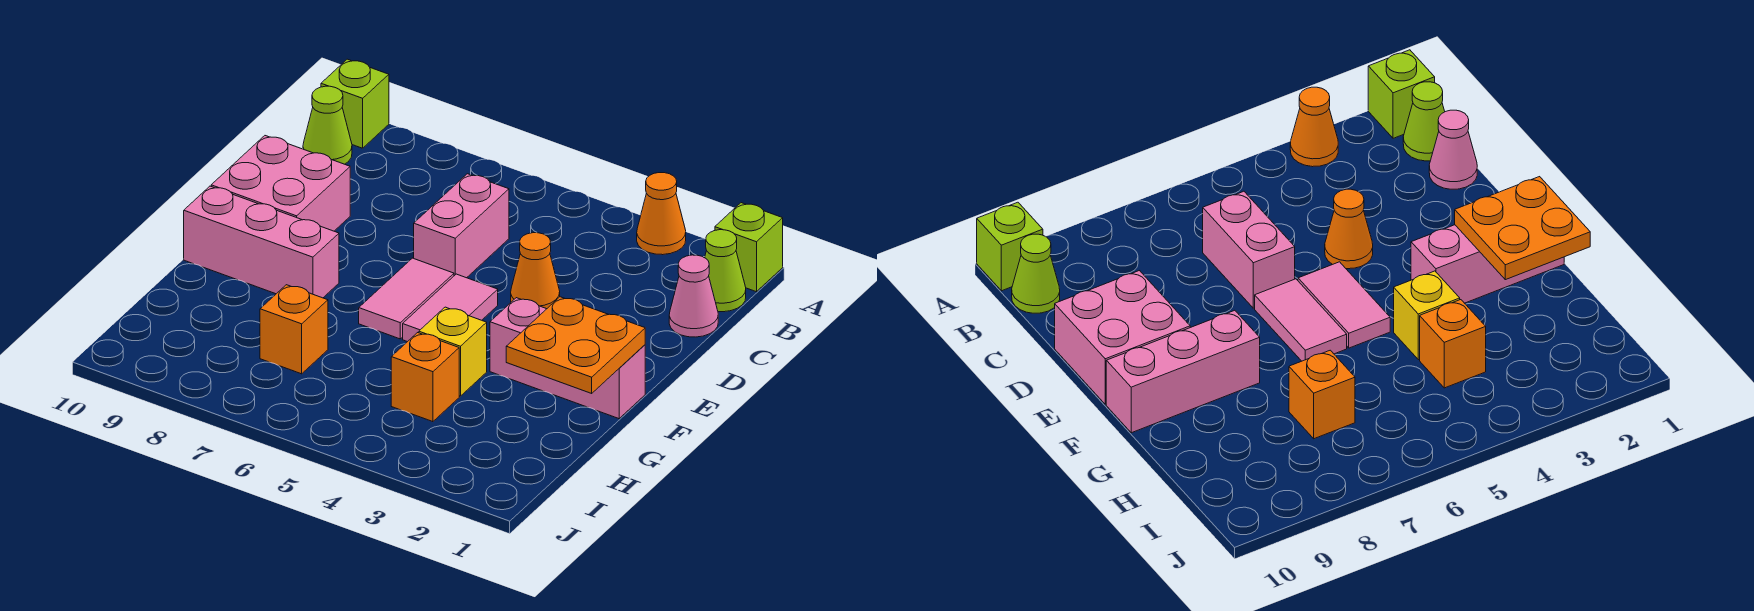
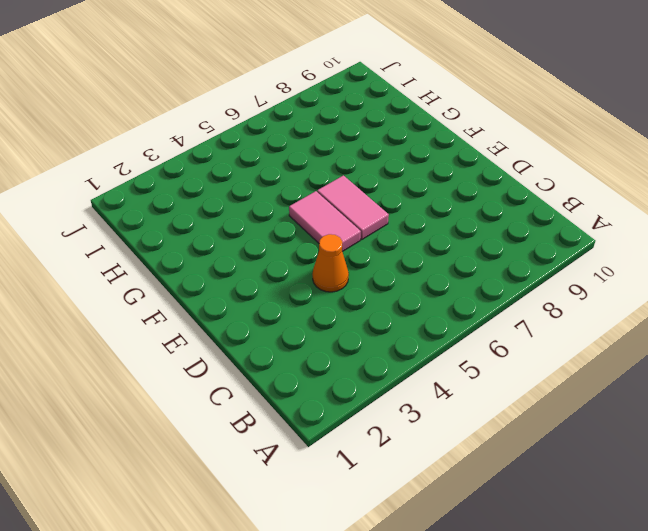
none -> lime 1x1 brick [715,203,783,292]
none -> orange 1x1 cone [637,173,686,255]
none -> lime 1x1 brick [321,59,389,148]

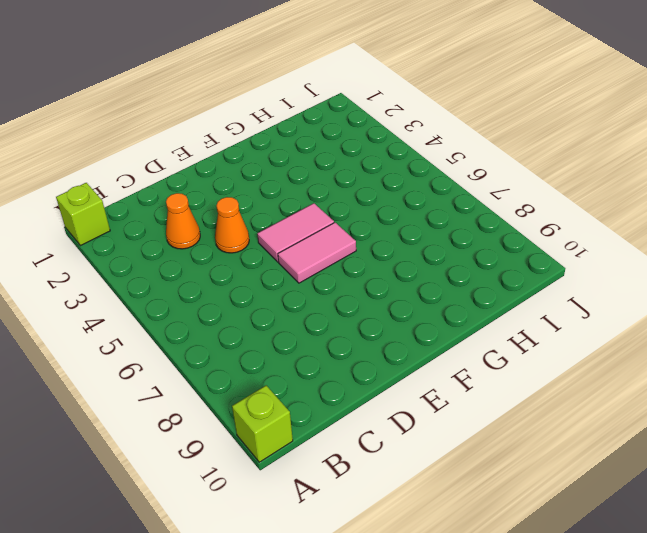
orange 1x1 cone [166,193,200,249] -> orange 1x1 cone moved to [637,173,686,255]
none -> lime 1x1 cone [705,230,746,312]
none -> lime 1x1 cone [303,86,352,164]
none -> pink 1x1 cone [669,255,718,337]

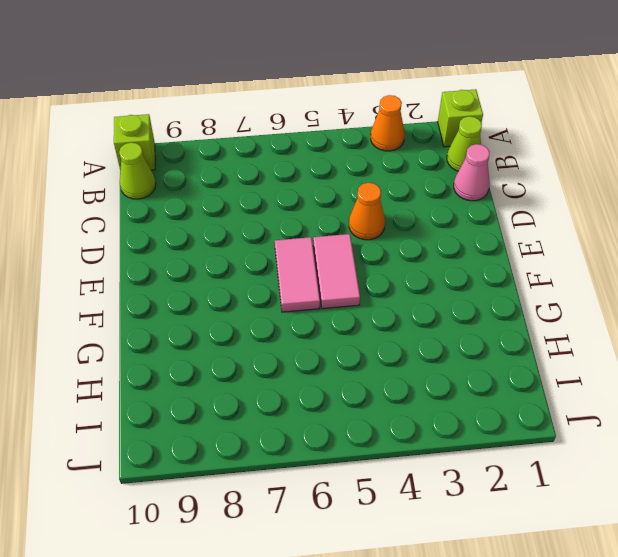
none -> pink 1x2 brick [414,174,509,278]
none -> pink 2x2 brick [211,136,350,231]
none -> pink 1x3 brick [490,298,645,419]

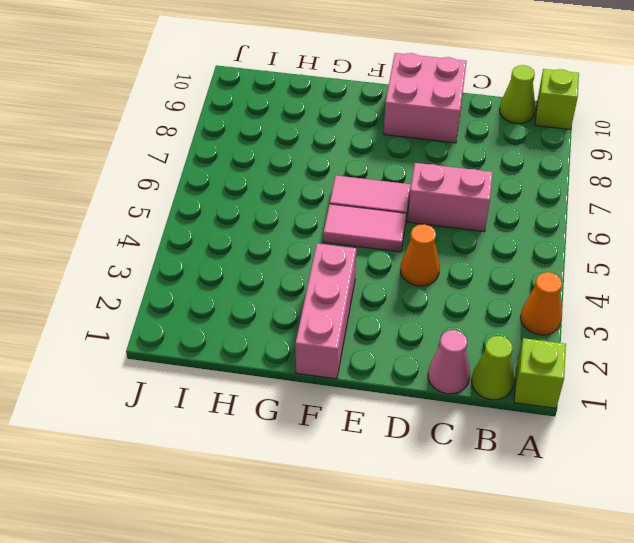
none -> pink 1x3 brick [184,186,339,298]
none -> yellow 1x1 brick [419,307,487,396]
none -> orange 1x1 brick [391,333,459,422]

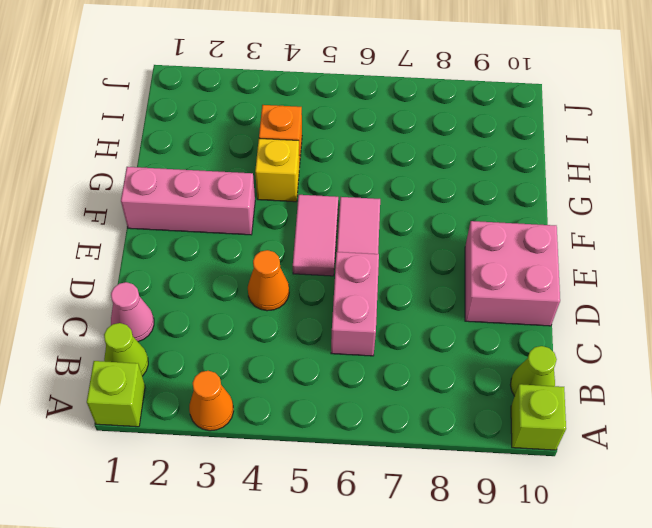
none -> pink 1x3 brick [184,186,339,298]
none -> orange 1x1 brick [260,285,328,374]
none -> orange 2x2 plate [506,297,645,393]

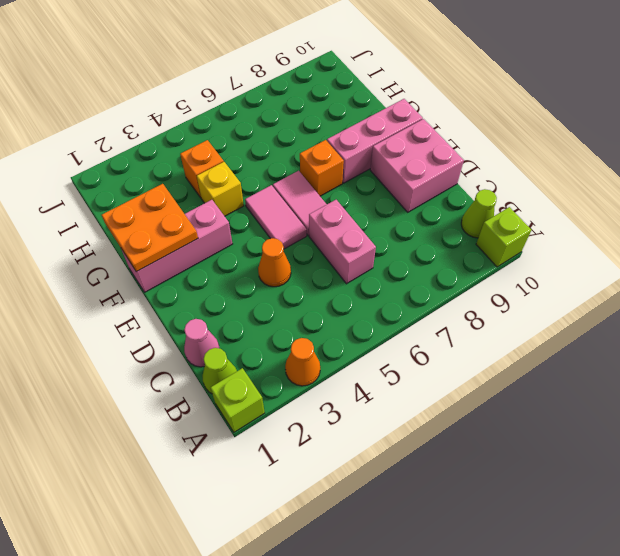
orange 1x1 brick [300,140,344,196] -> orange 1x1 brick moved to [260,285,328,374]

